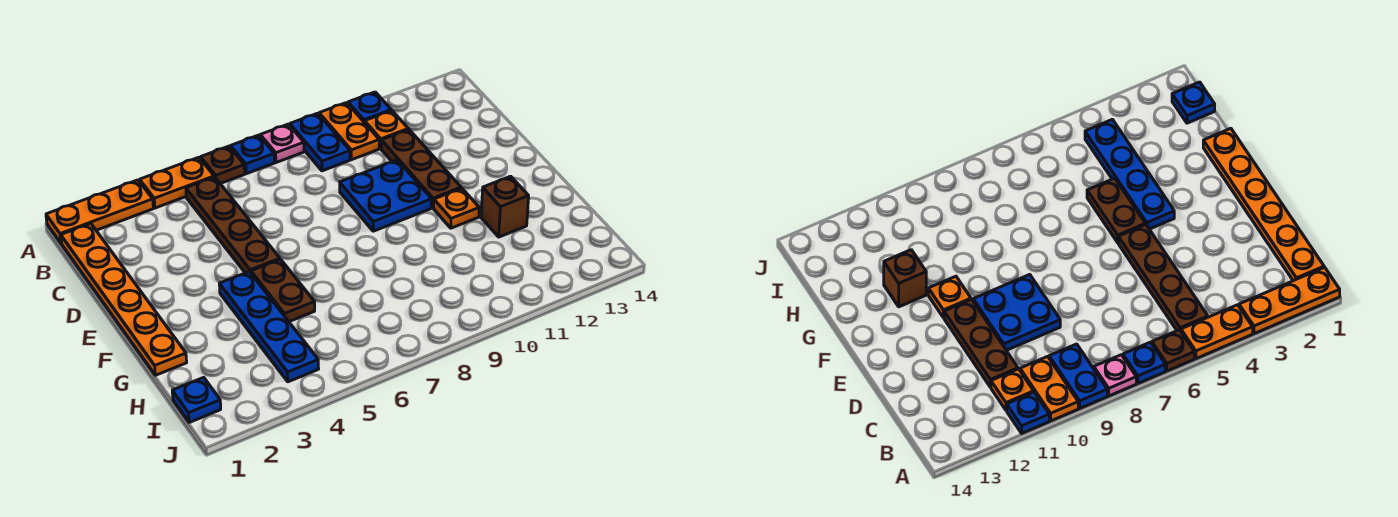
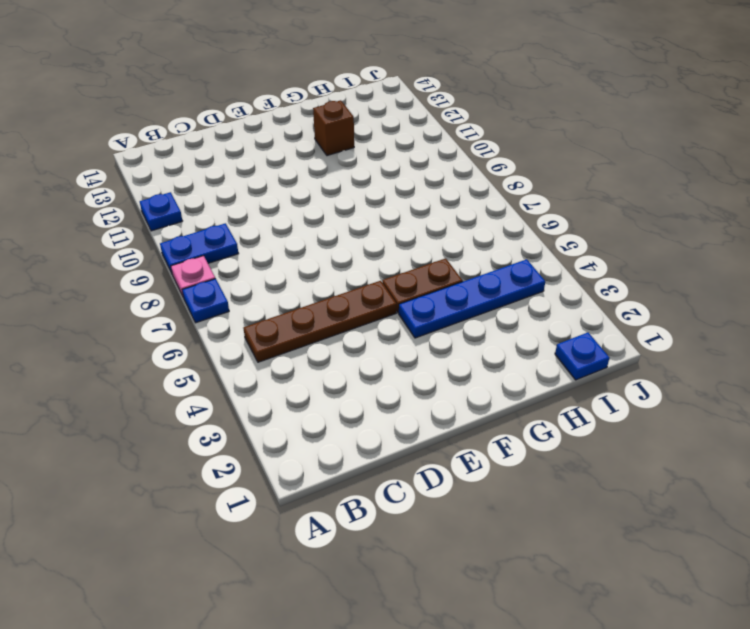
none -> orange 1x3 plate [46,180,153,243]
none -> orange 1x2 plate [140,157,214,208]
none -> brown 1x1 plate [201,146,245,184]

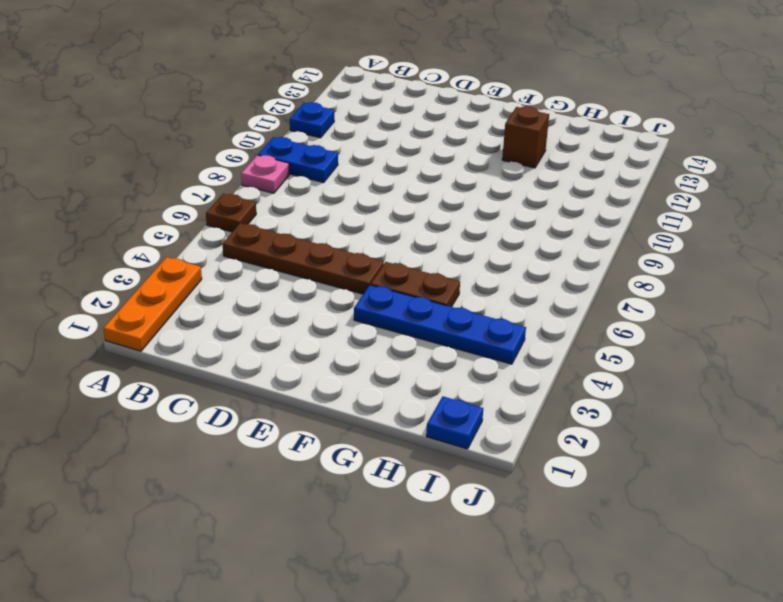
none -> orange 1x2 plate [140,157,214,208]
none -> blue 1x1 plate [231,135,275,174]
none -> orange 1x2 plate [319,103,379,160]

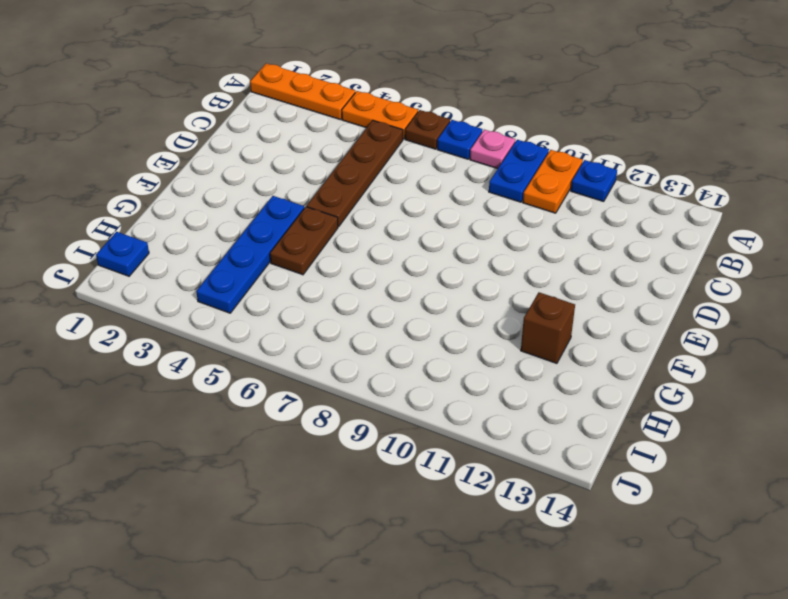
none -> orange 1x6 plate [61,224,187,375]
none -> orange 1x1 plate [365,111,408,148]
none -> brown 1x3 plate [381,130,461,208]

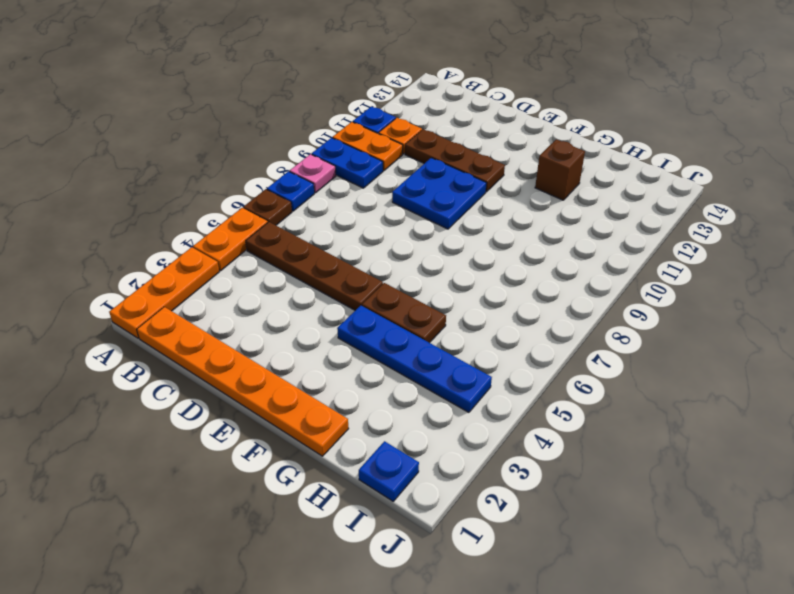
none -> orange 1x1 plate [434,188,479,228]

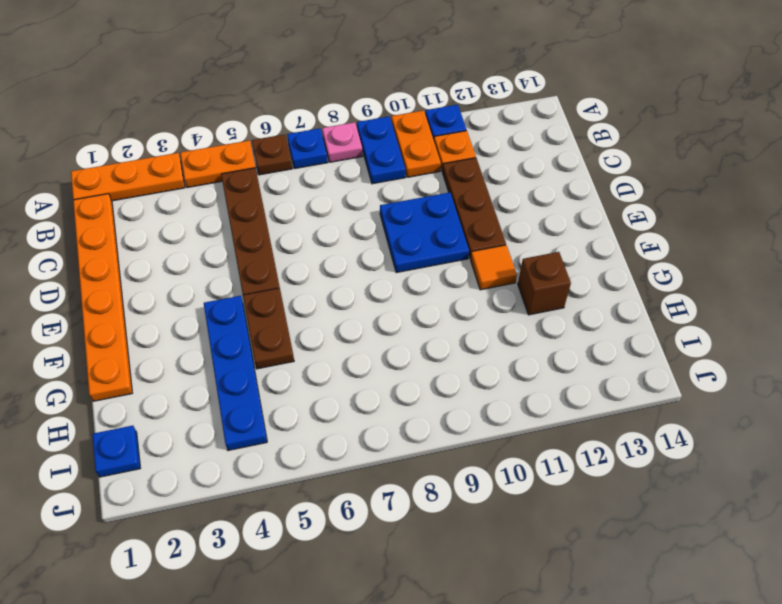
orange 1x1 tile [471,245,517,290] -> orange 1x1 plate [434,188,479,228]

